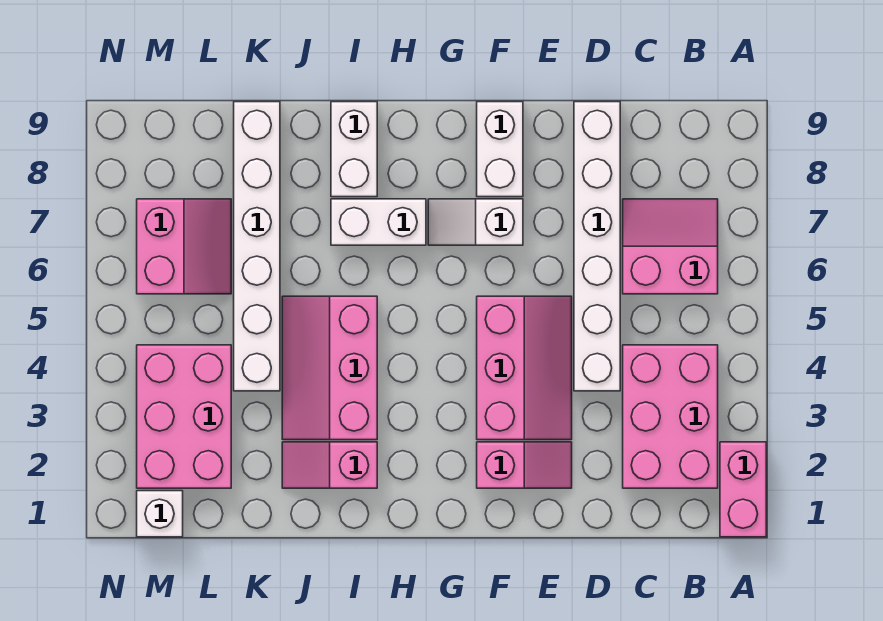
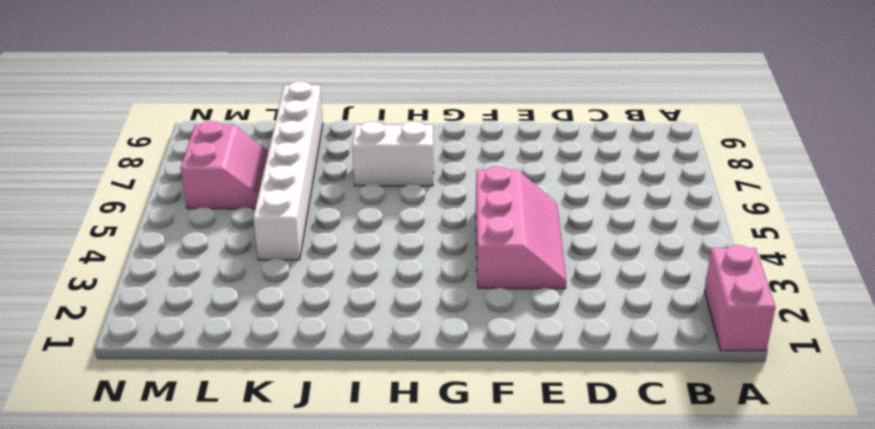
none -> pink 2x3 brick [623,345,718,488]
none -> pink 2x2 slope [623,199,718,294]
none -> white 1x6 brick [574,102,620,391]

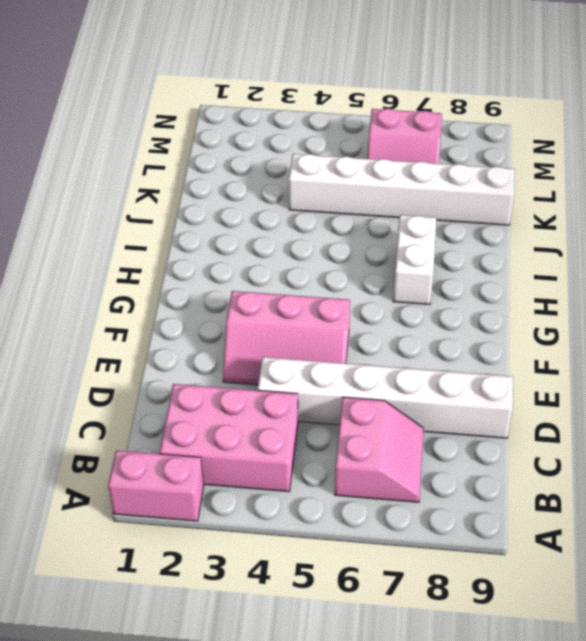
none -> pink 1x2 slope [477,442,572,488]
none -> white 1x2 slope [428,199,523,245]
none -> white 1x2 brick [477,102,523,197]

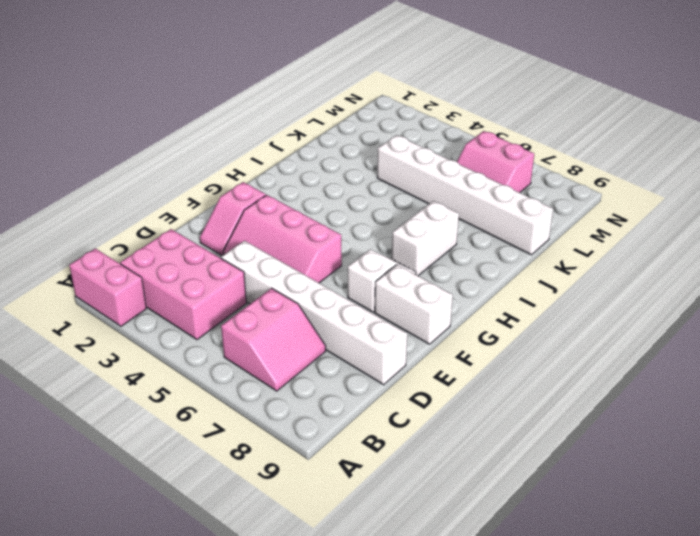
none -> pink 1x2 slope [282,442,377,488]
none -> pink 2x3 slope [282,296,377,440]
none -> white 1x2 brick [331,102,377,197]

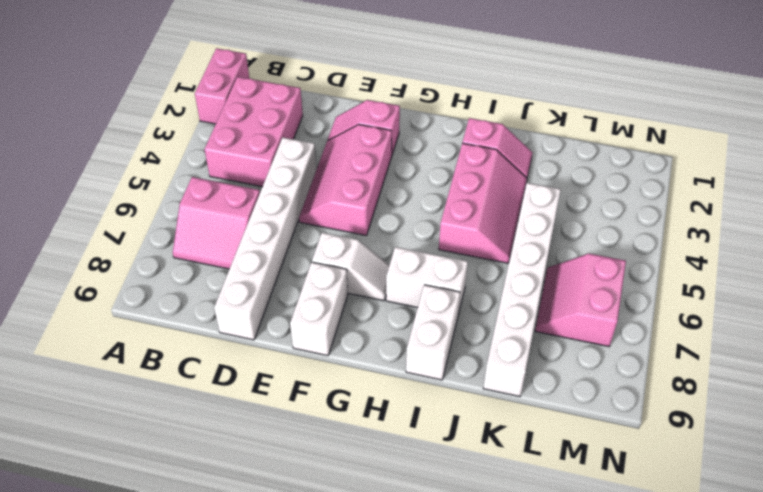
none -> pink 2x3 brick [137,345,231,488]
none -> white 1x1 brick [137,491,183,537]

